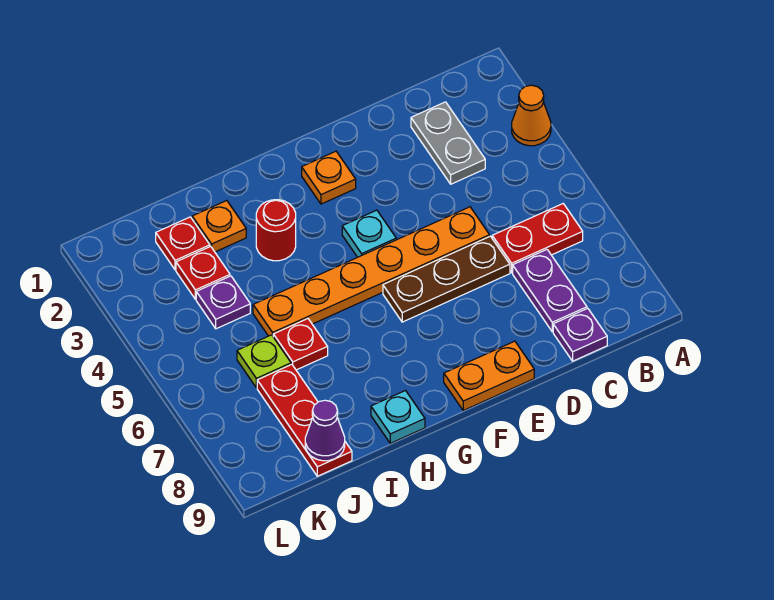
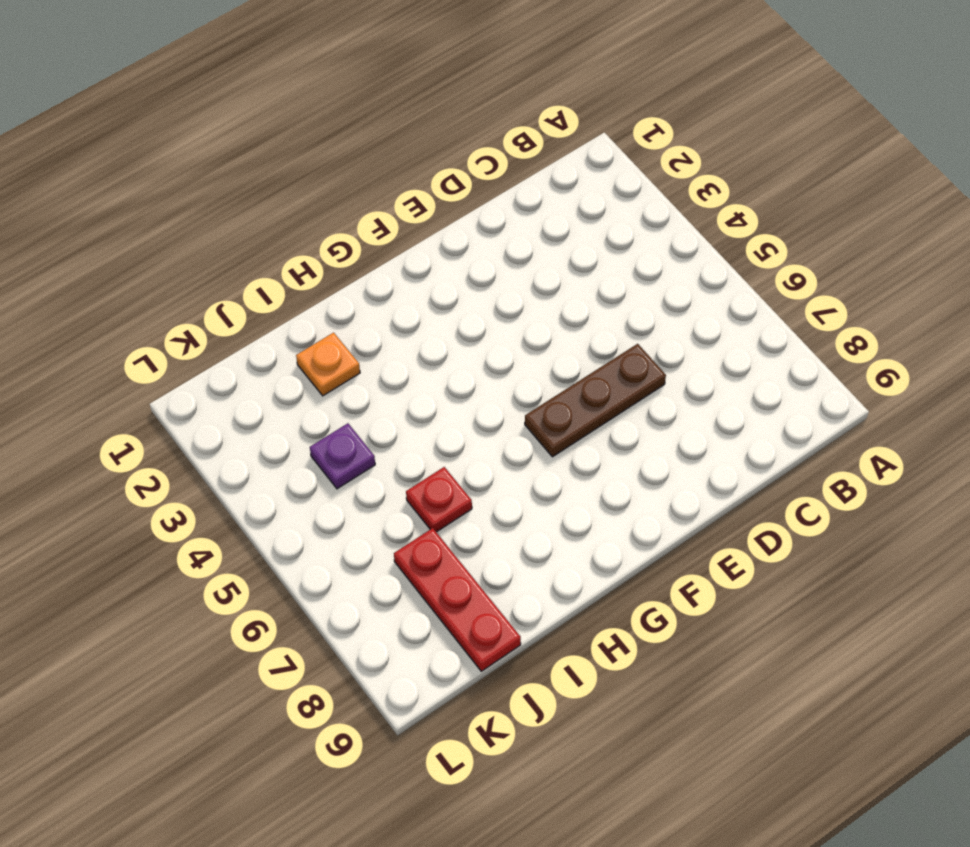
none -> orange 1x1 cone [512,85,551,146]
none -> red 1x2 plate [492,204,583,273]
none -> grey 1x2 plate [411,102,485,184]

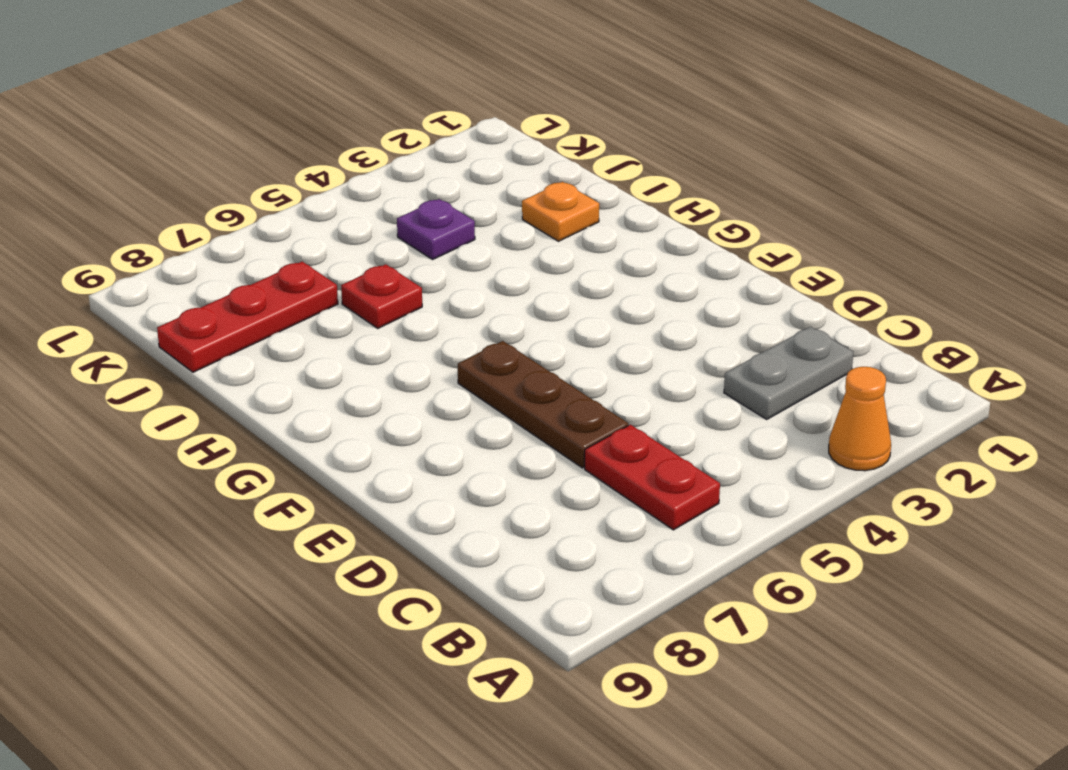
none -> purple 1x2 plate [513,250,587,332]
none -> purple 1x1 plate [553,308,607,361]
none -> orange 1x6 plate [253,207,490,336]

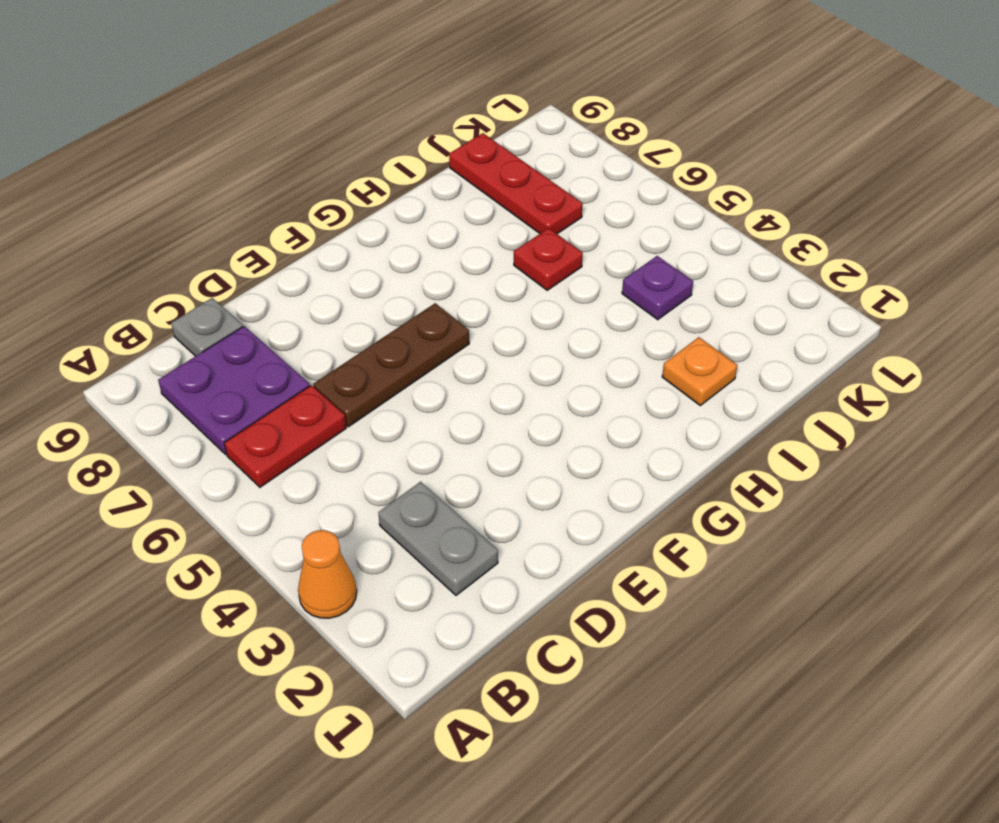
purple 2x2 plate [158,326,310,455] -> purple 1x2 plate [513,250,587,332]
grey 1x1 plate [171,298,243,356] -> purple 1x1 plate [553,308,607,361]
none -> orange 1x6 plate [253,207,490,336]
none -> orange 1x2 plate [444,341,534,410]
none -> orange 1x1 plate [302,151,356,204]

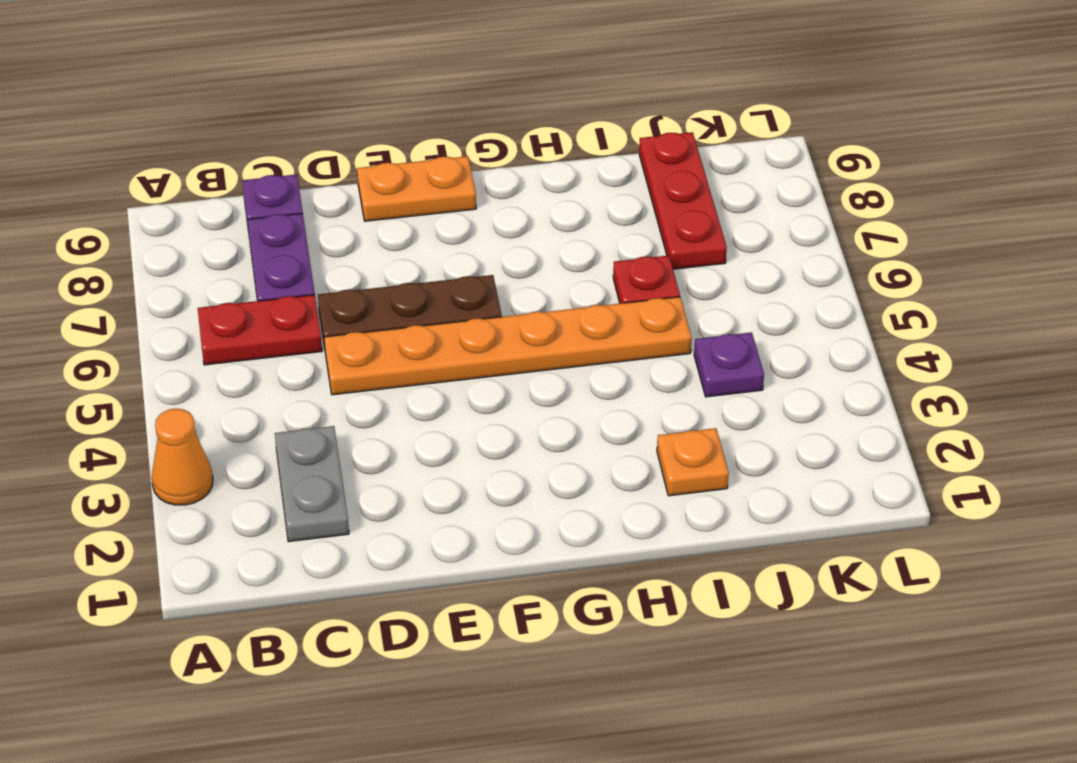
none -> orange 1x1 plate [302,151,356,204]
none -> cyan 1x1 plate [342,210,396,257]
none -> red 1x1 round brick [256,200,296,261]

